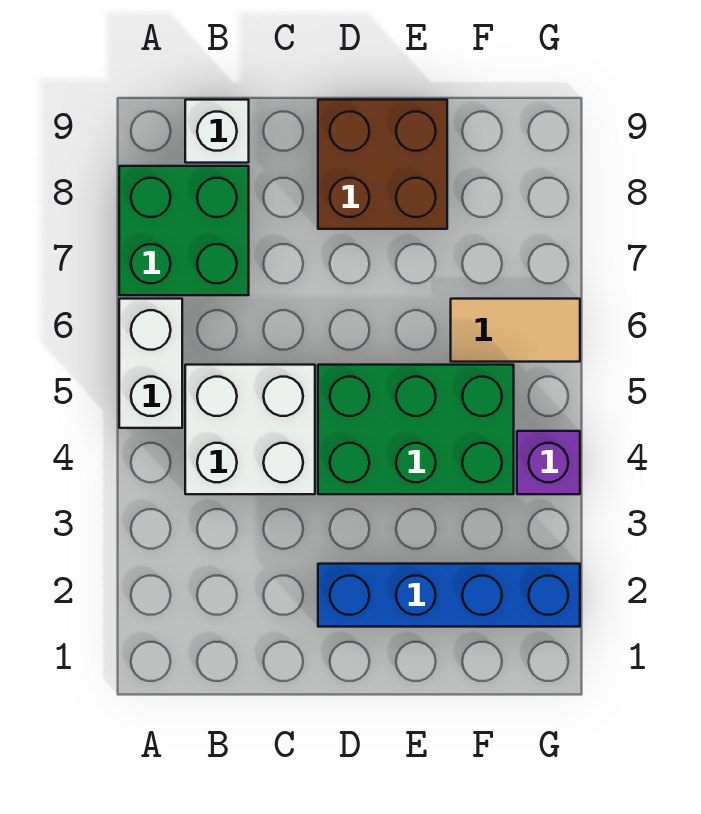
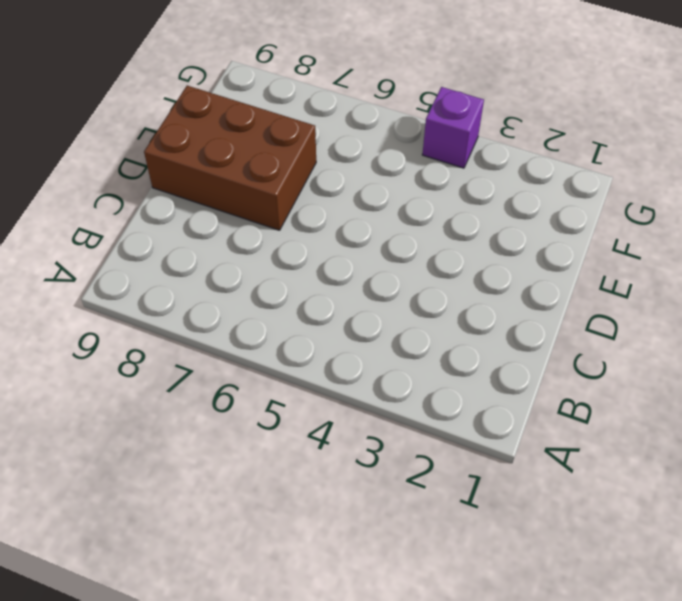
brown 2x3 brick [144,86,316,230] -> brown 2x2 brick [318,100,447,229]
none -> white 1x2 brick [119,299,182,428]
none -> green 2x2 brick [119,166,249,295]

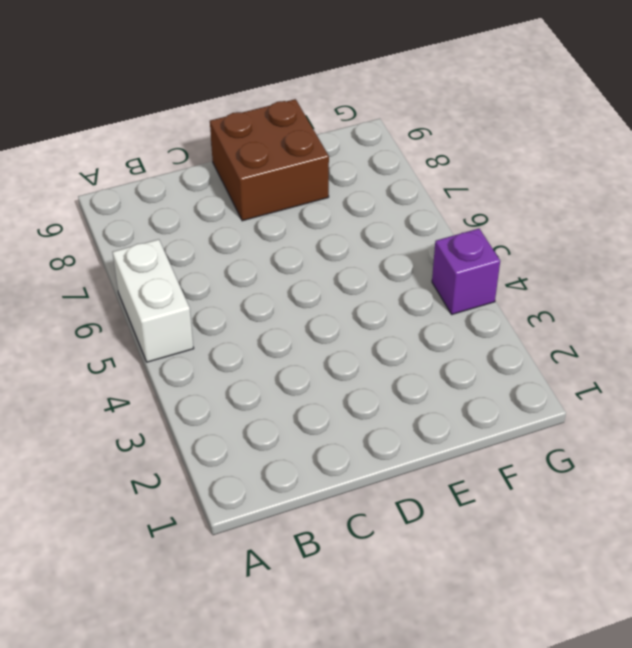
none -> green 2x2 brick [119,166,249,295]
none -> white 2x2 brick [185,365,315,494]

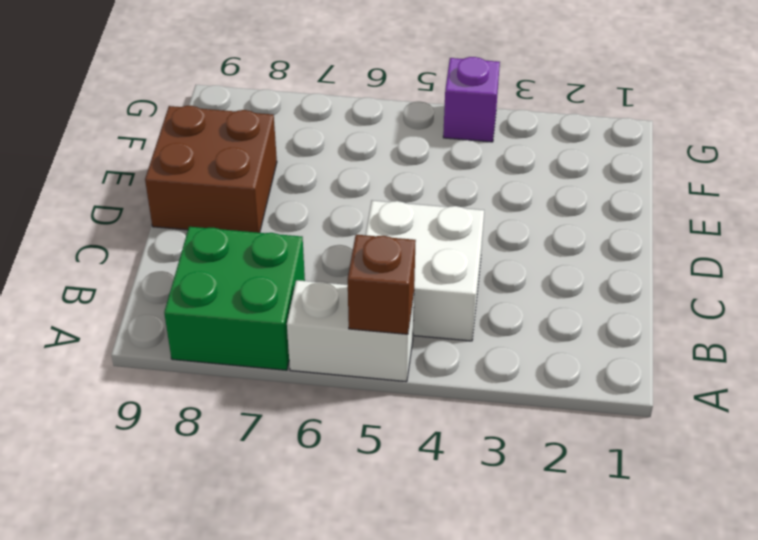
brown 1x1 brick [348,235,416,334] -> none
none -> white 1x1 brick [185,100,249,163]
none -> blue 1x4 brick [318,564,580,627]

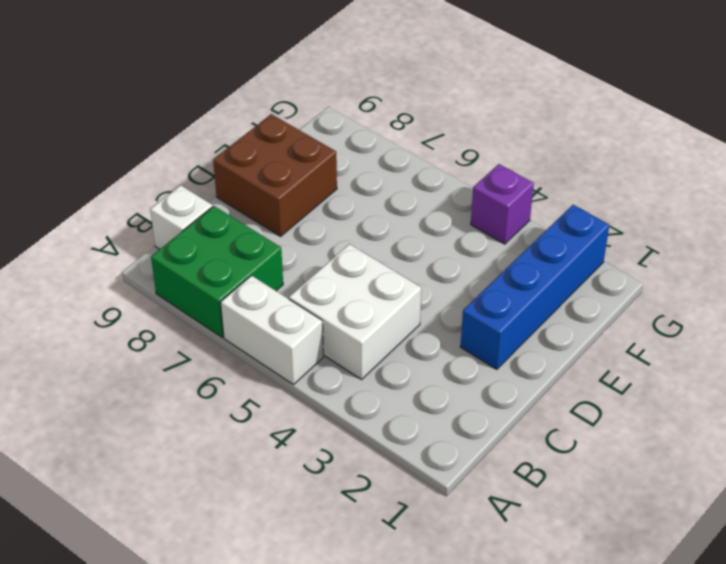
none -> green 2x3 brick [318,365,514,494]
none -> tan 1x2 tile [451,299,580,362]

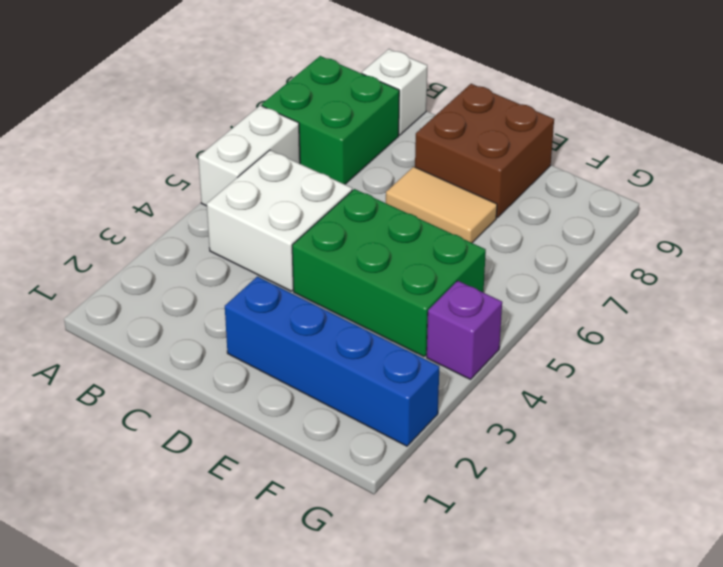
tan 1x2 tile [386,167,497,243] -> tan 1x2 tile moved to [451,299,580,362]

